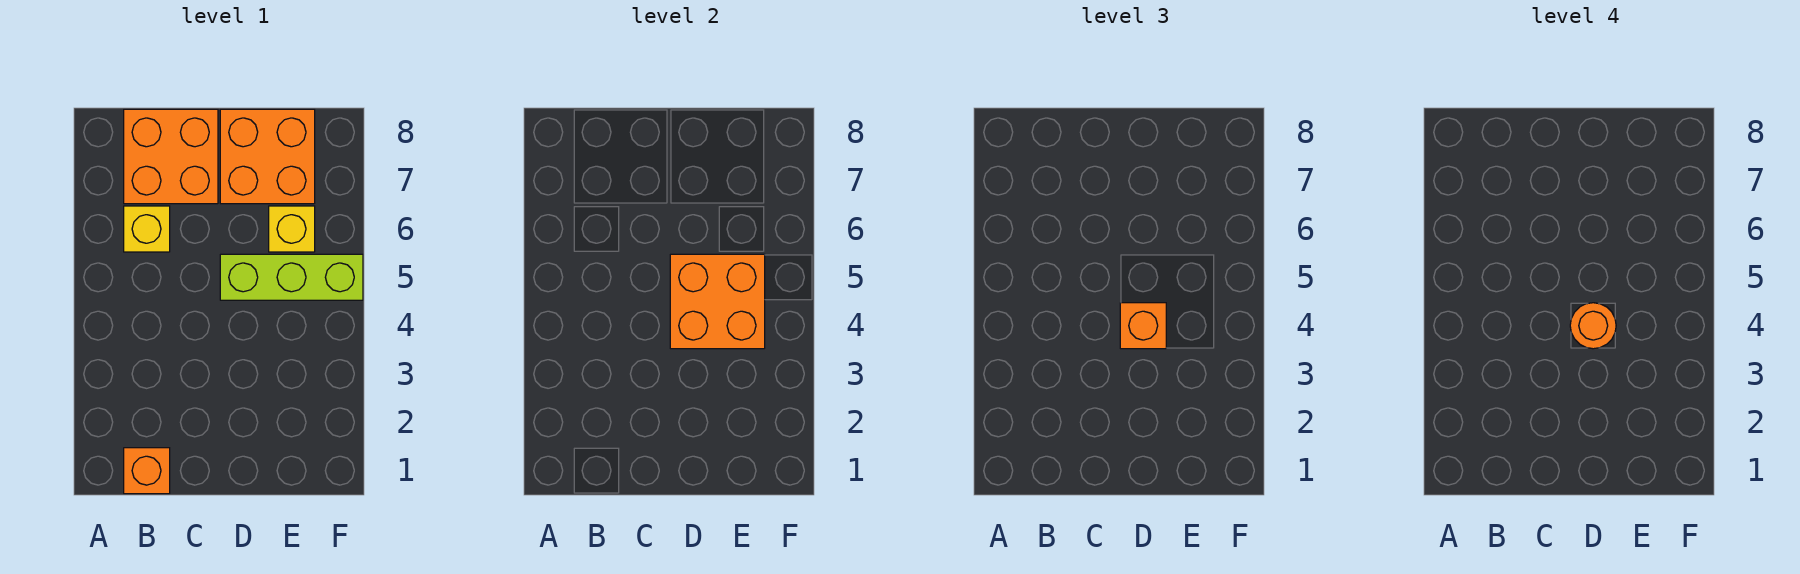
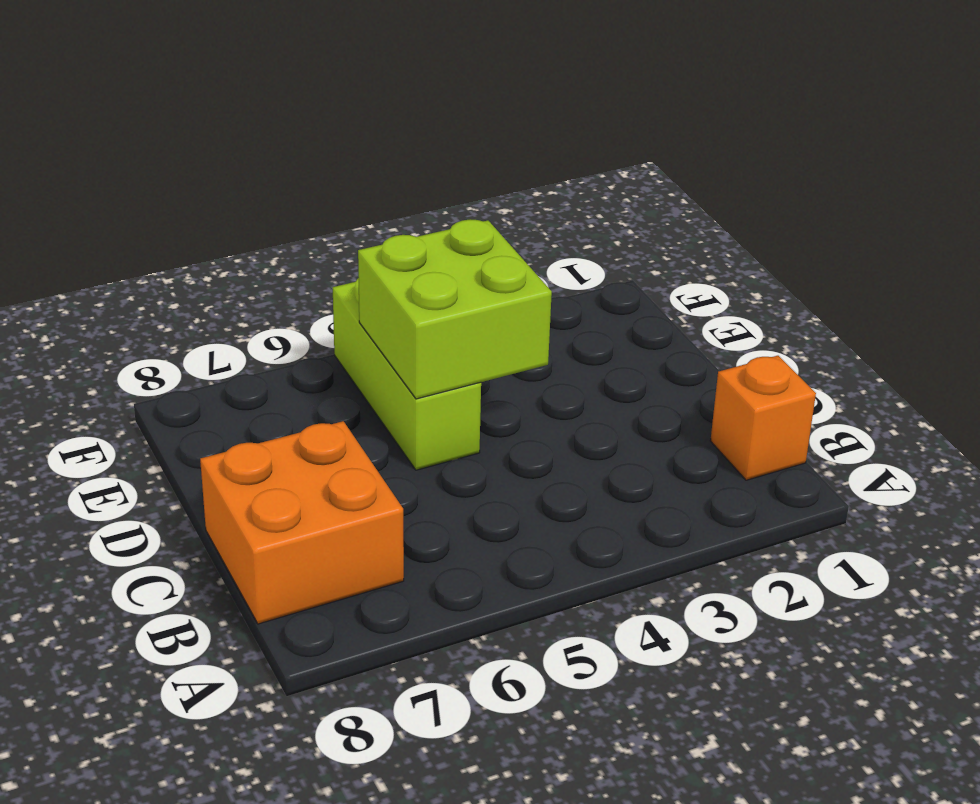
lime 2x2 brick [358,219,552,399] -> orange 2x2 brick [670,254,765,349]
none -> yellow 1x1 brick [124,206,170,252]
none -> orange 2x2 brick [220,109,315,204]

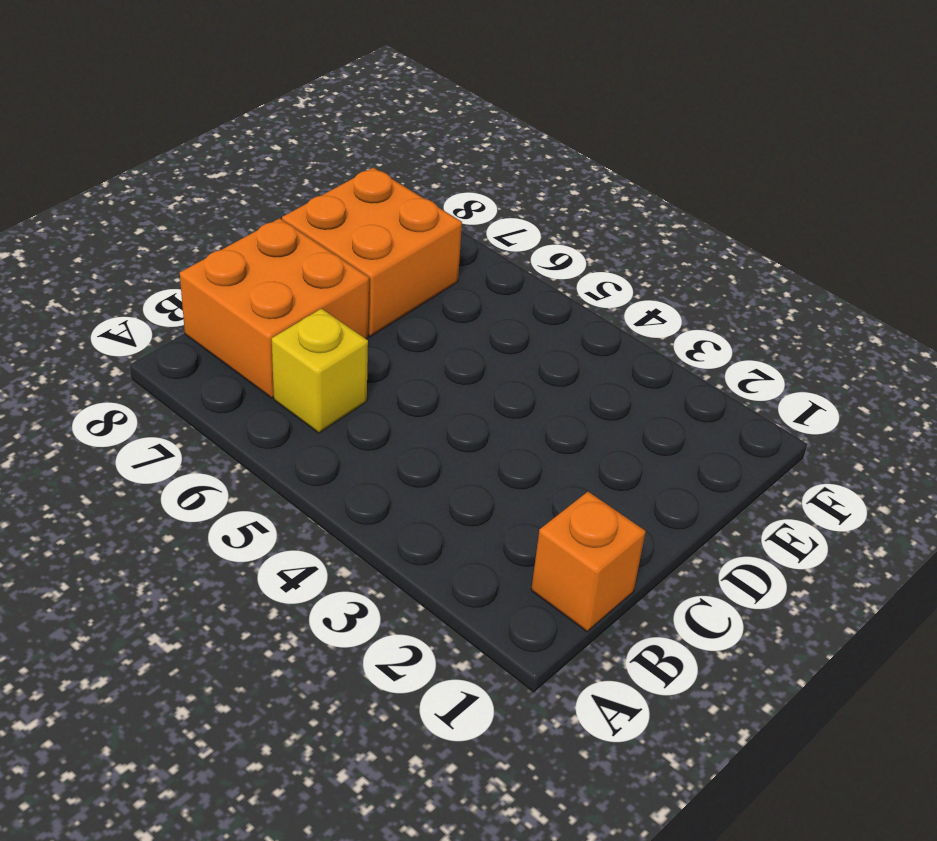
none -> lime 1x3 brick [220,254,363,300]
none -> yellow 1x1 brick [269,206,315,252]

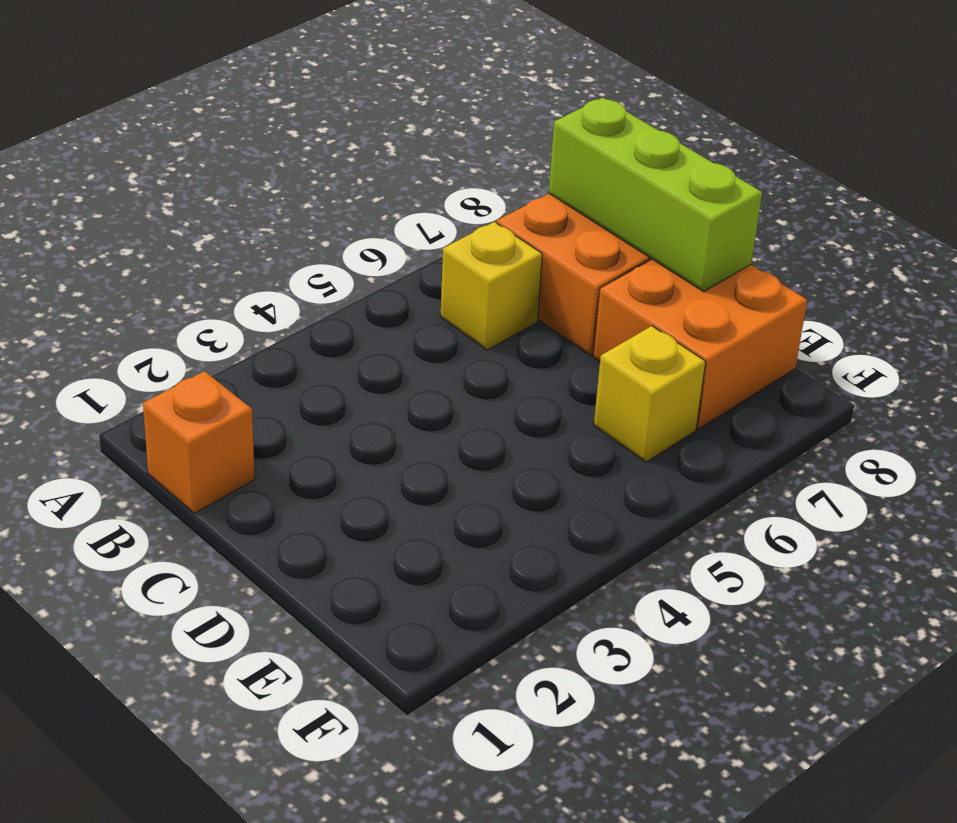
lime 1x3 brick [549,98,762,291] -> lime 1x3 brick moved to [220,254,363,300]
none -> orange 2x2 brick [670,254,765,349]
none -> orange 1x1 brick [1120,303,1166,349]

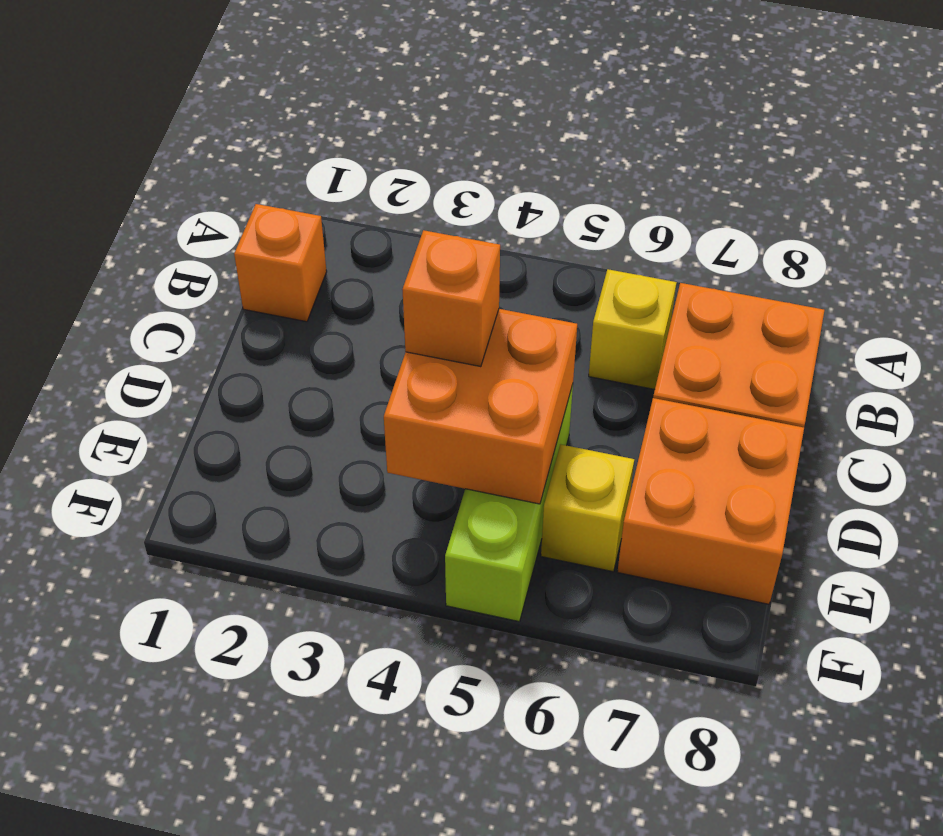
none -> orange 1x1 round brick [1570,303,1616,349]

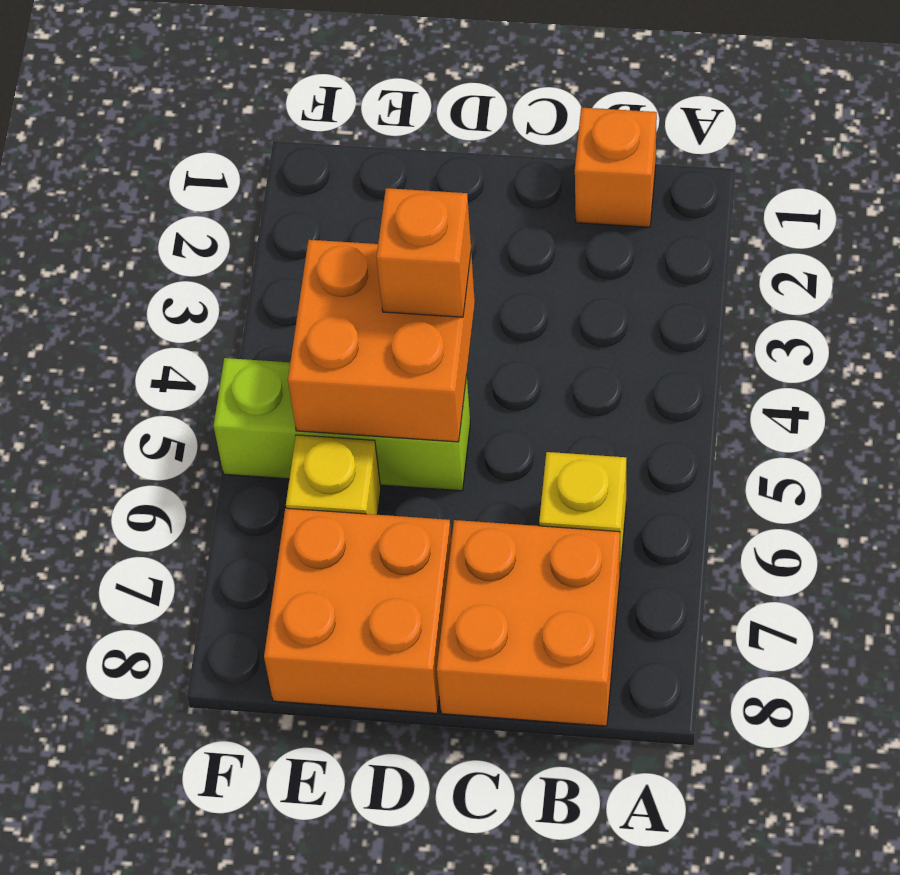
none -> orange 1x1 round brick [1570,303,1616,349]

